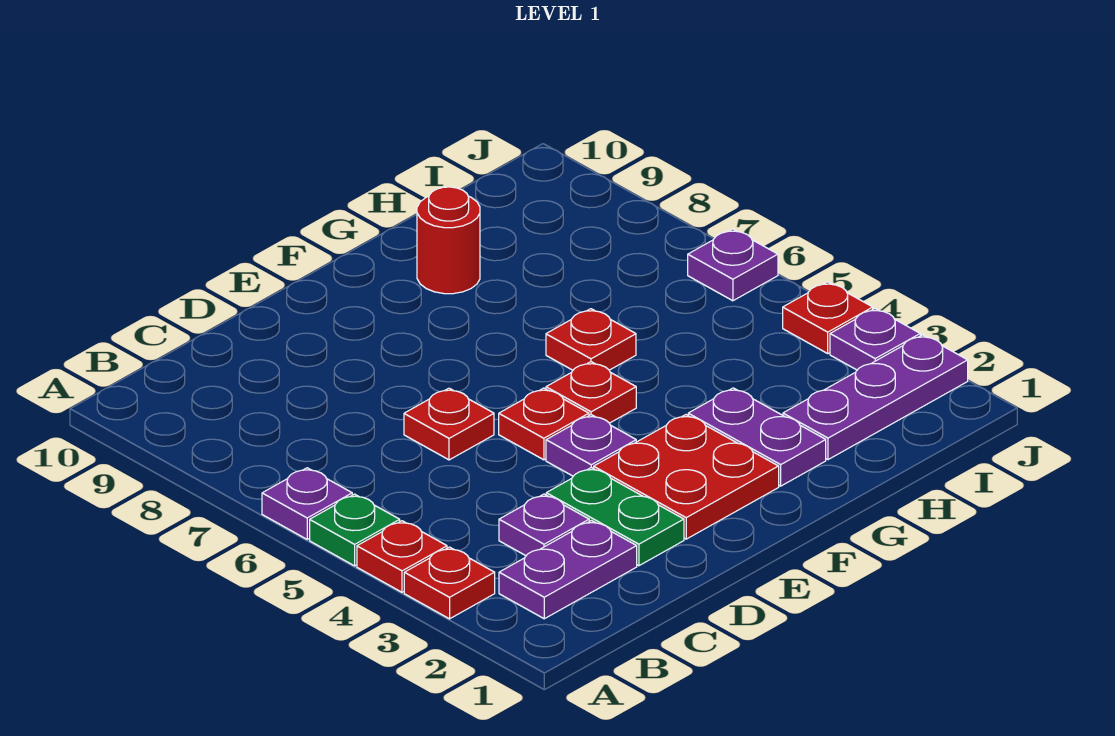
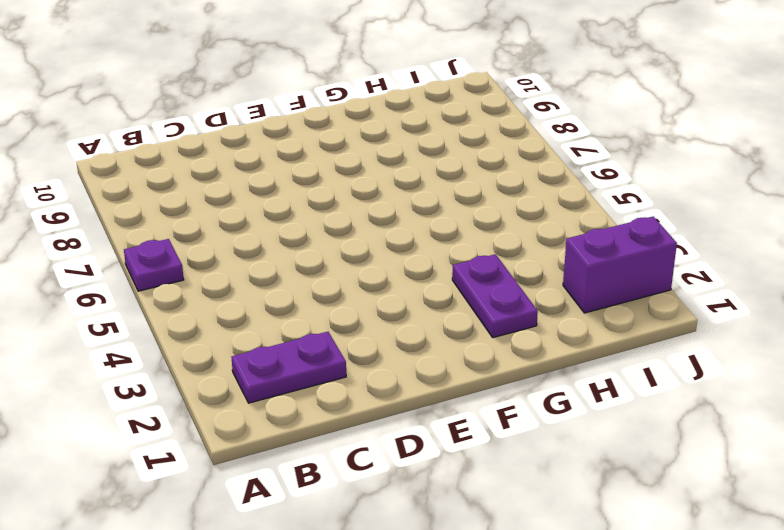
purple 1x2 brick [563,217,677,313] -> purple 1x3 plate [783,335,968,460]
none -> red 1x1 plate [404,547,495,619]
none -> red 1x1 plate [357,521,447,592]
none -> green 1x1 plate [310,494,400,566]

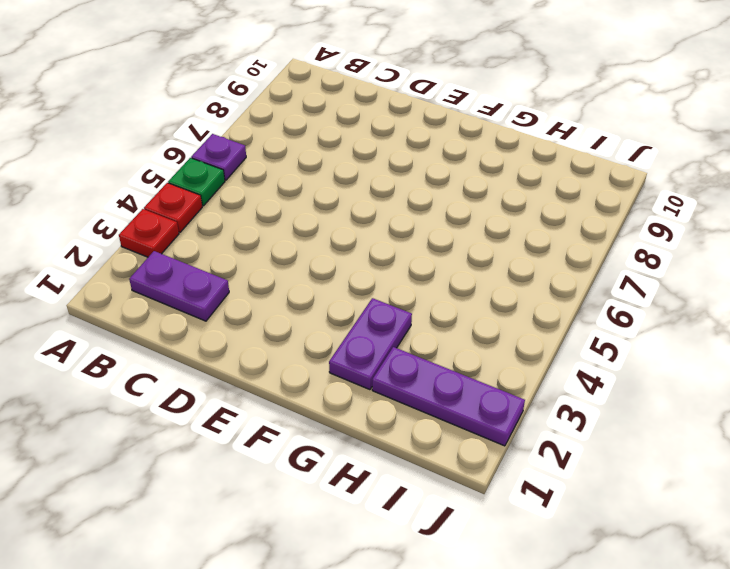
none -> purple 1x1 plate [499,494,589,556]
none -> green 1x2 plate [546,468,684,566]
none -> red 1x1 plate [404,388,494,460]

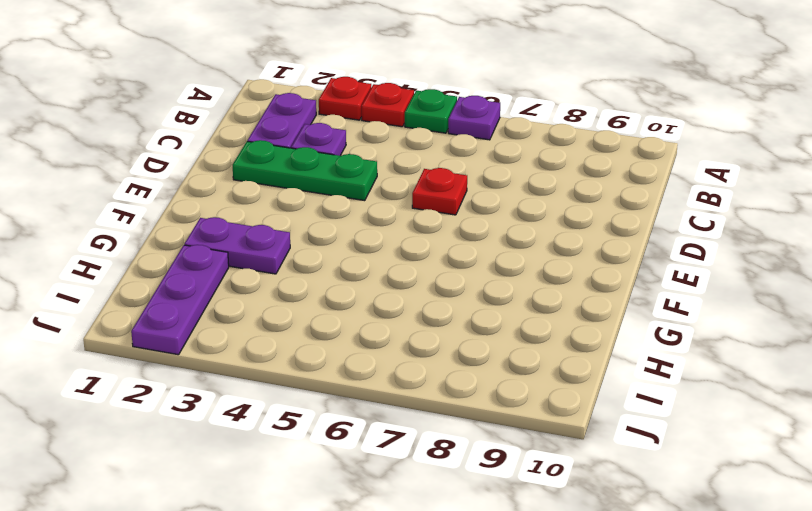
green 1x3 plate [233,140,377,201] -> green 1x2 plate [546,468,684,566]
none -> red 2x2 plate [594,415,779,539]
none -> purple 1x1 plate [546,415,636,476]
none -> red 1x1 plate [499,388,589,460]

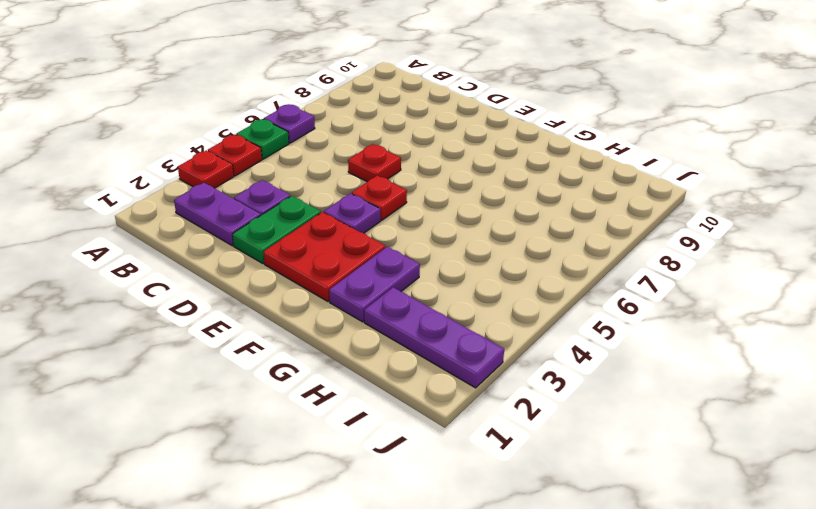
none -> red 1x1 plate [546,362,636,423]
none -> red 1x1 plate [546,309,636,370]
none -> red 1x1 round brick [417,187,480,294]

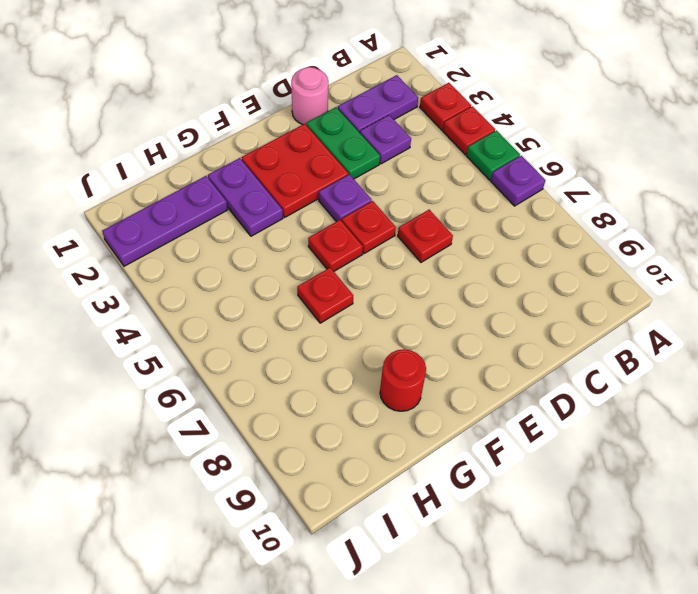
pink 1x1 round brick [291,67,328,124] -> none
none -> purple 1x1 plate [830,309,920,370]
none -> red 1x1 plate [783,282,873,353]
none -> purple 1x1 plate [688,229,778,301]

